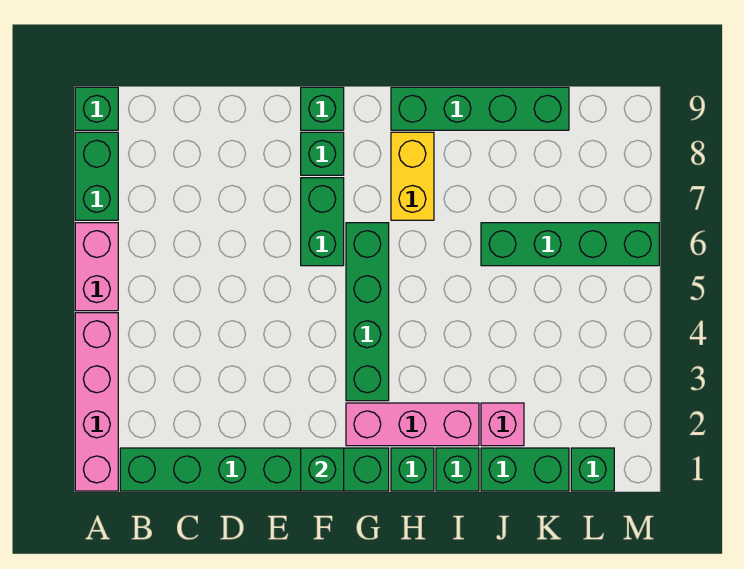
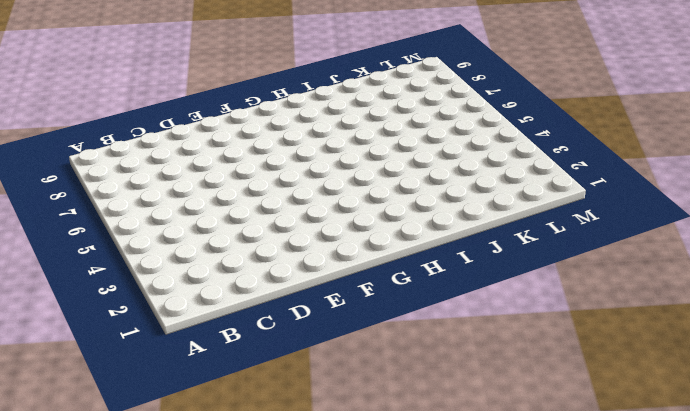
none -> pink 1x4 brick [75,313,118,491]
none -> pink 1x2 brick [75,223,118,311]
none -> green 1x2 brick [75,132,118,220]

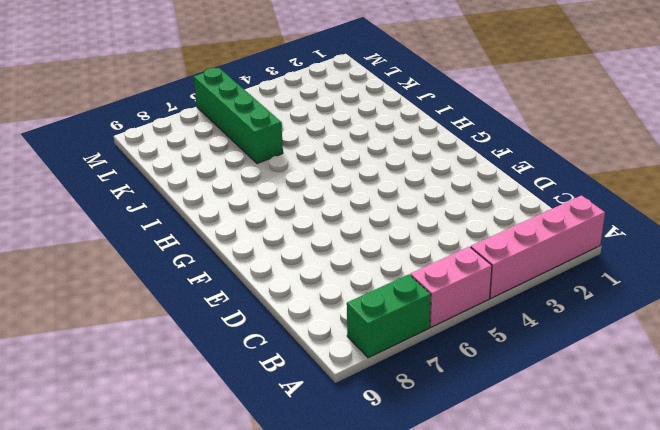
none -> green 1x1 brick [75,87,118,130]
none -> green 1x6 brick [120,448,389,491]
none -> green 1x2 brick [301,178,344,266]

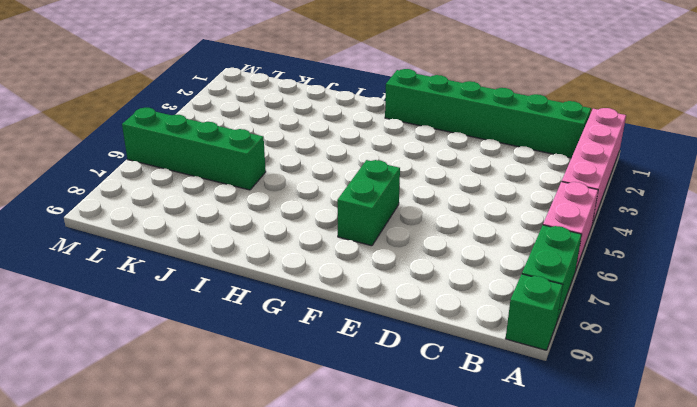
none -> green 1x1 brick [301,132,344,175]
none -> green 1x1 brick [301,87,344,130]
none -> pink 1x3 brick [346,403,479,446]

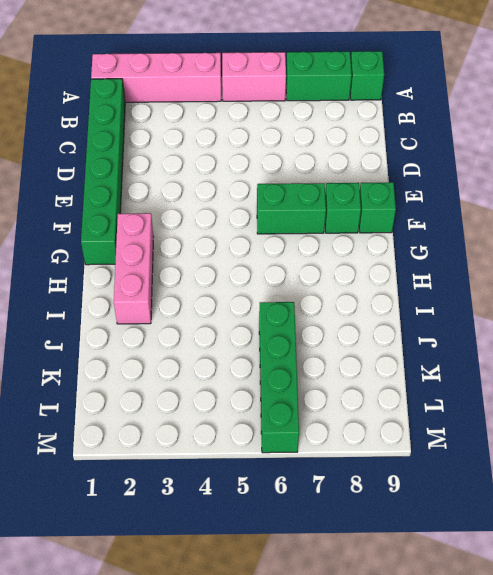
none -> green 1x4 brick [346,223,389,401]
none -> green 1x1 brick [391,448,434,491]
none -> yellow 1x2 brick [391,132,434,220]

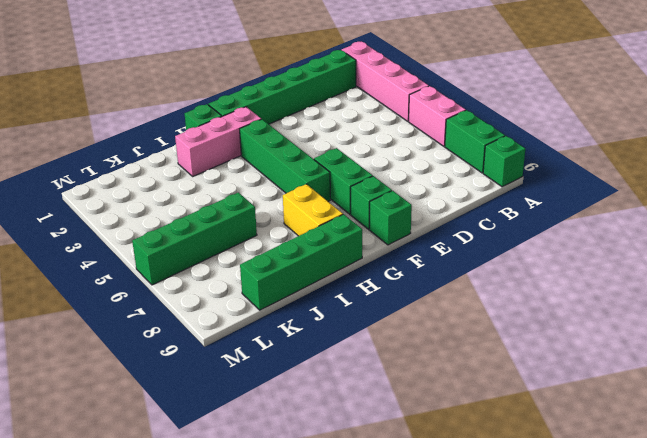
none -> green 1x1 brick [436,448,479,491]
none -> green 1x2 brick [481,448,569,491]
none -> pink 1x1 brick [481,403,524,446]

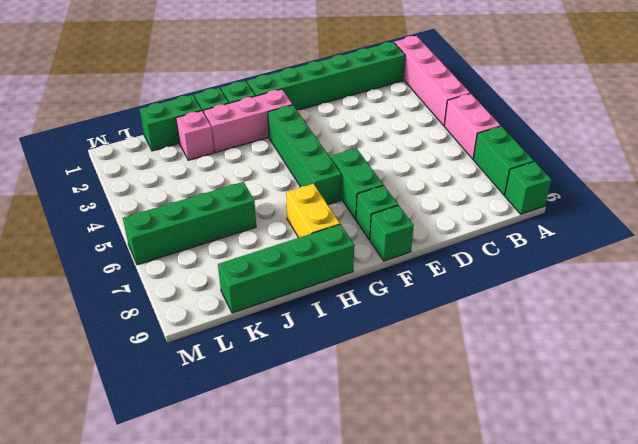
none -> green 1x1 brick [571,448,614,491]
none -> green 1x1 brick [301,448,344,491]

